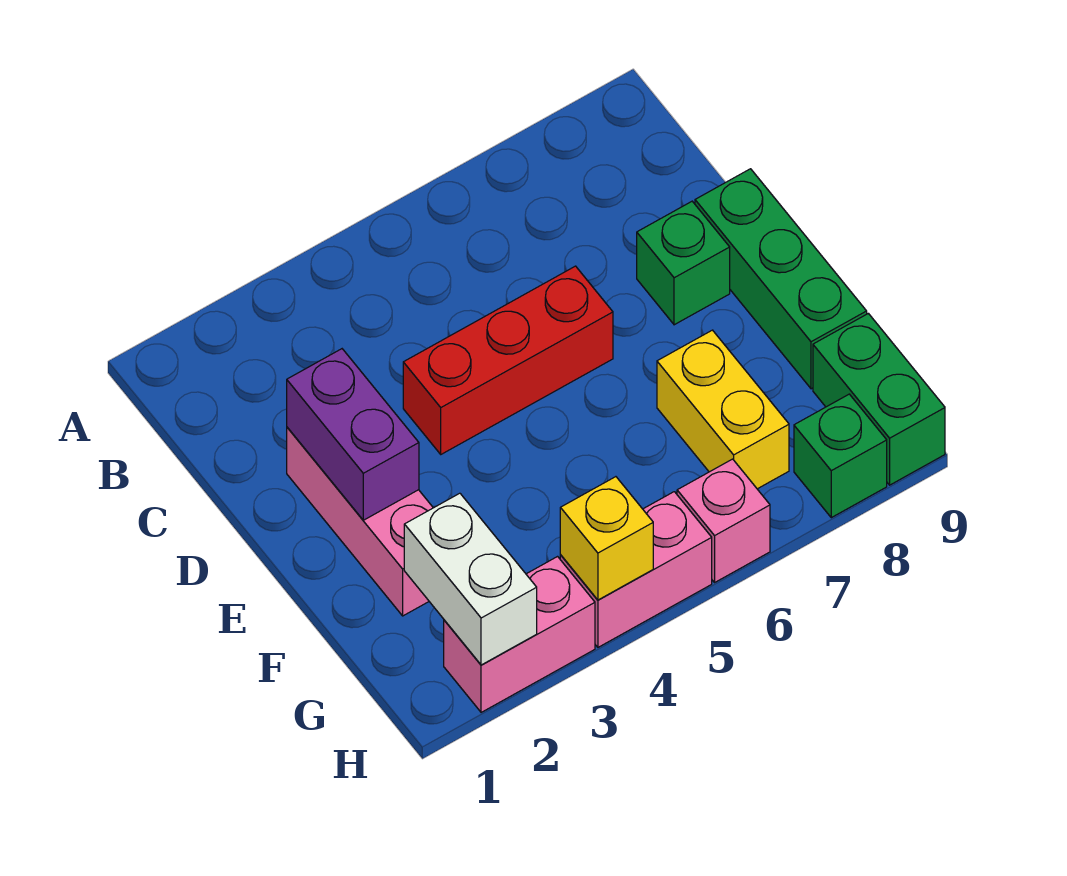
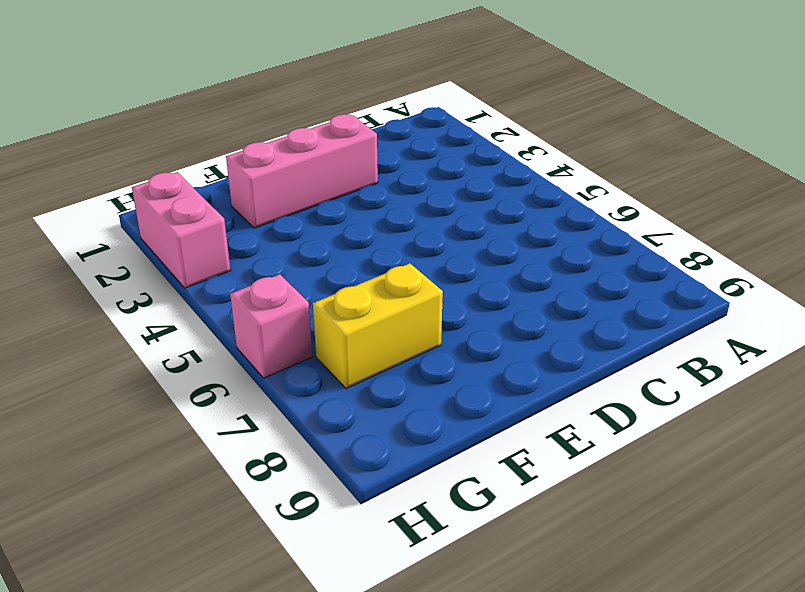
none -> red 1x3 brick [403,266,613,454]
none -> green 1x1 brick [637,201,730,325]
none -> green 1x3 brick [695,169,867,389]

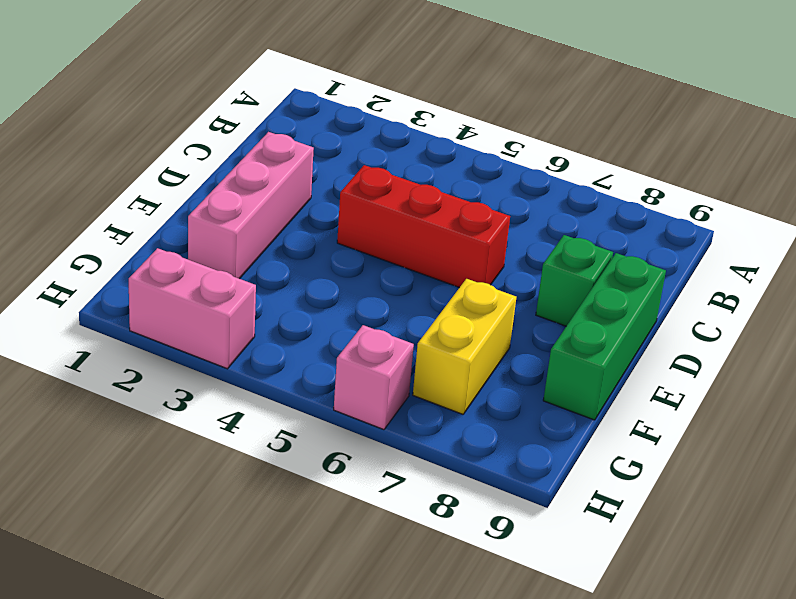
none -> green 1x2 brick [813,313,945,485]
none -> pink 1x2 brick [560,492,712,647]
none -> green 1x1 brick [794,394,887,518]

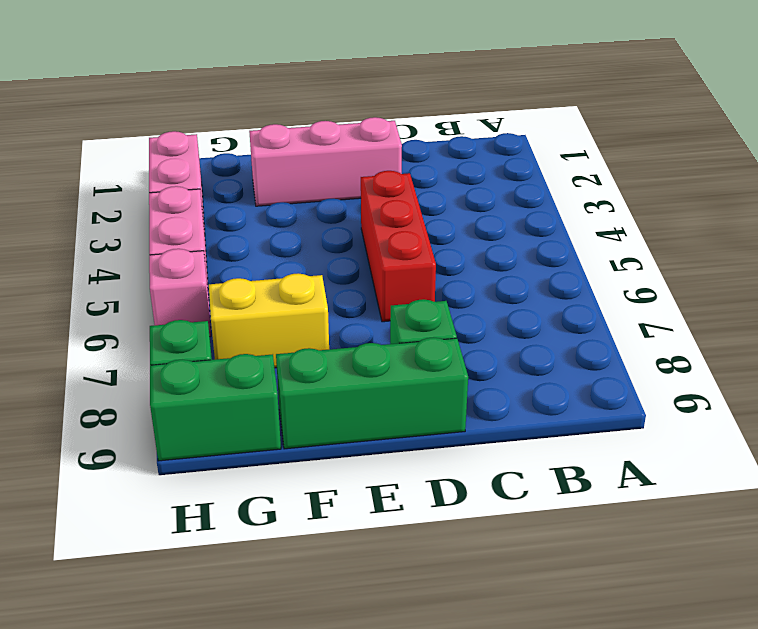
none -> purple 1x2 brick [287,349,419,520]
none -> white 1x2 brick [404,493,537,665]
none -> yellow 1x1 brick [560,477,653,600]

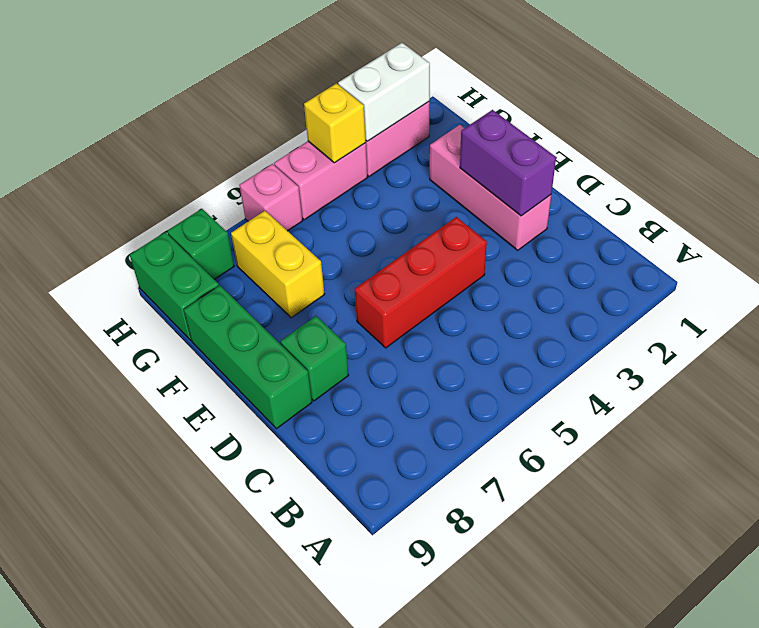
white 1x2 brick [338,43,430,141] -> white 1x2 brick turned to [404,493,537,665]

